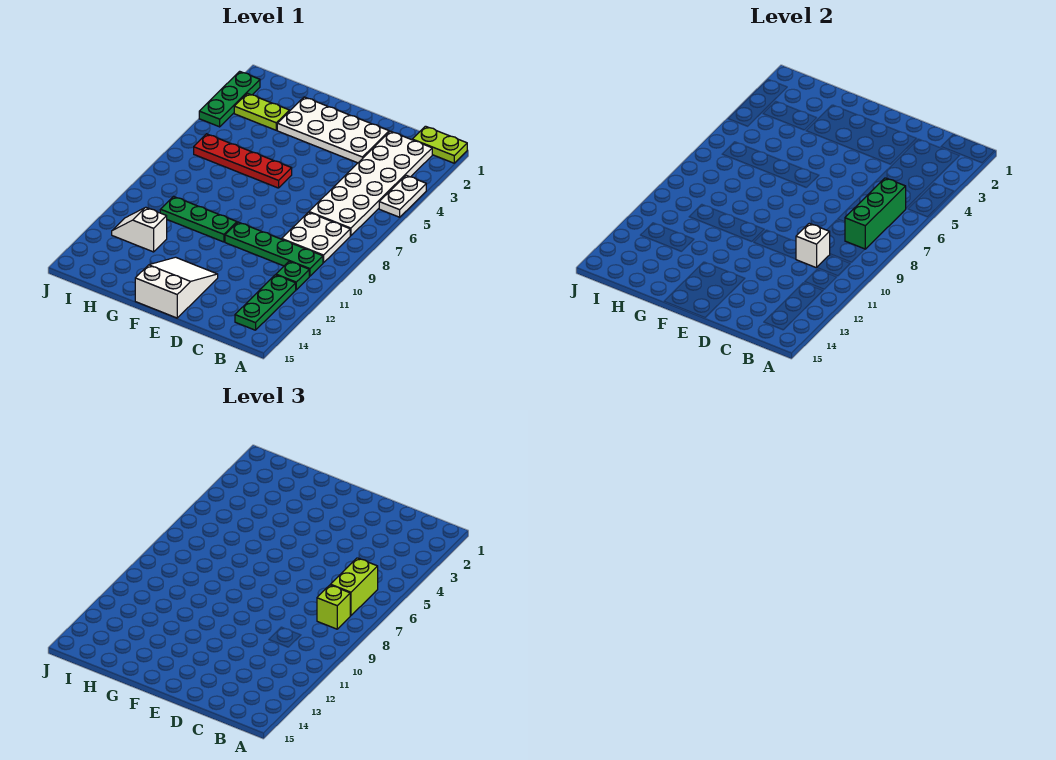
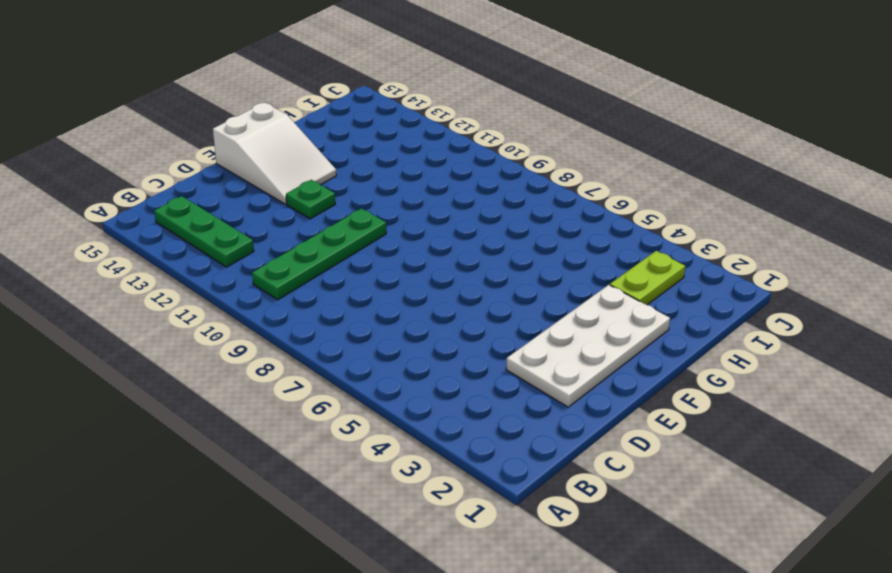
green 1x1 plate [286,180,335,219] -> green 1x1 plate moved to [276,261,309,290]
none -> lime 1x2 plate [412,126,467,163]
none -> white 1x2 plate [379,175,426,217]
none -> white 2x6 plate [309,131,432,236]

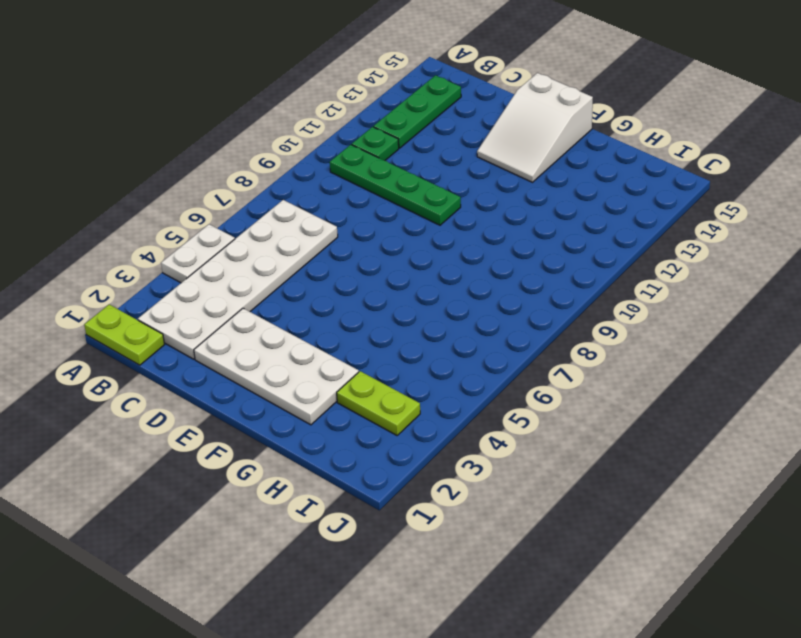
none -> white 2x2 plate [282,212,350,263]
none -> red 1x4 plate [194,134,292,188]
none -> green 1x3 plate [160,196,237,242]

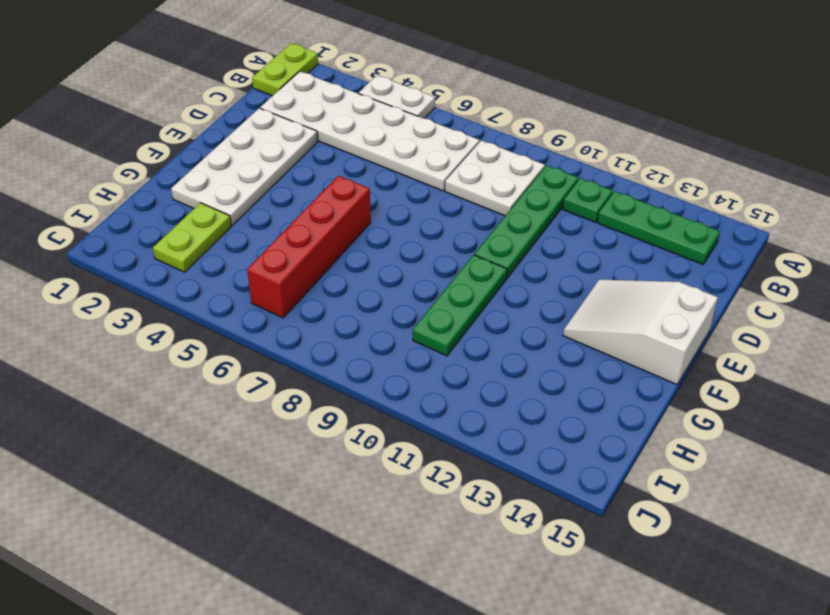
red 1x4 brick [247,176,371,318] -> red 1x4 plate [194,134,292,188]
none -> white 1x2 slope [112,207,167,252]
none -> green 1x3 plate [199,71,260,127]
none -> green 1x3 brick [845,178,906,249]

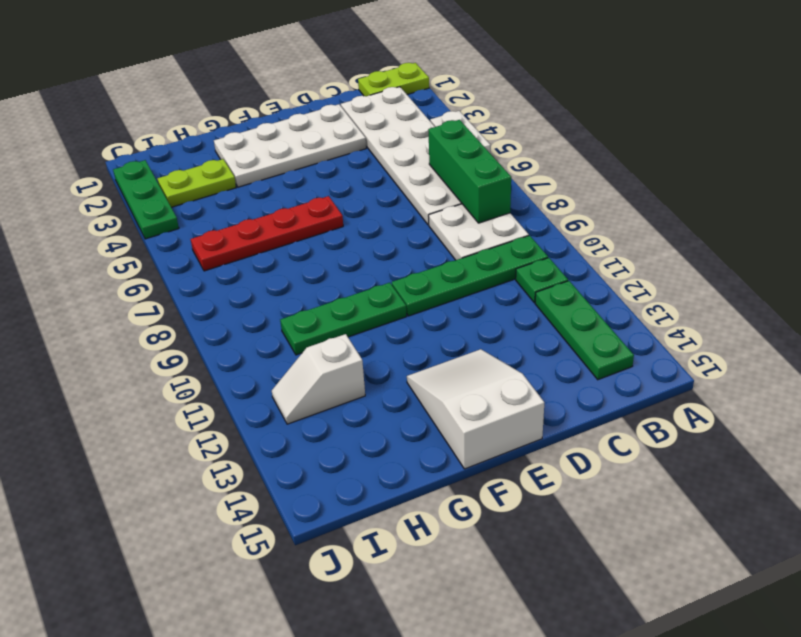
none -> white 1x1 brick [796,223,830,268]
none -> lime 1x2 brick [331,558,378,616]
none -> lime 1x1 brick [317,585,350,629]

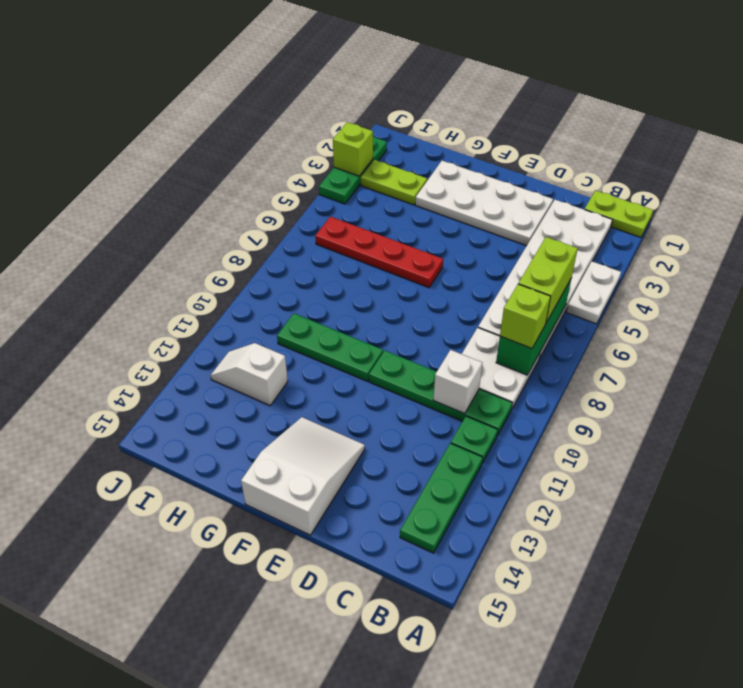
lime 1x1 brick [333,122,373,176] -> none

